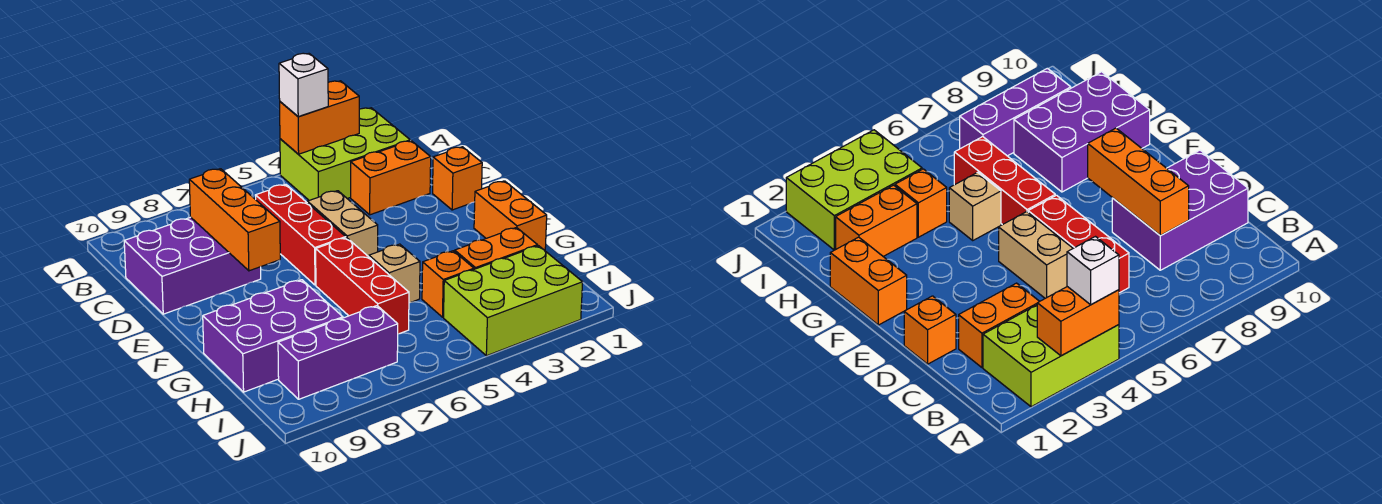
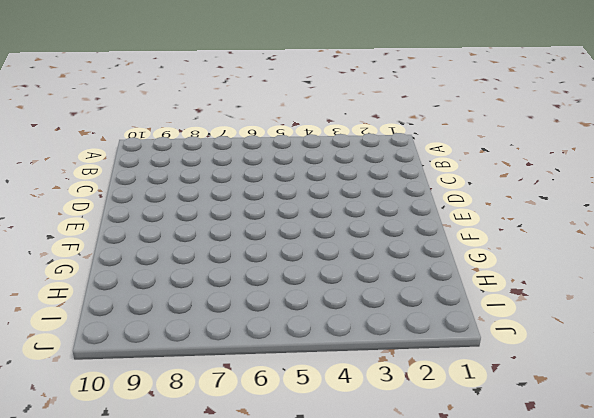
none -> lime 2x3 brick [280,108,410,200]
none -> orange 1x2 brick [351,141,431,215]
none -> red 1x3 brick [255,184,346,285]

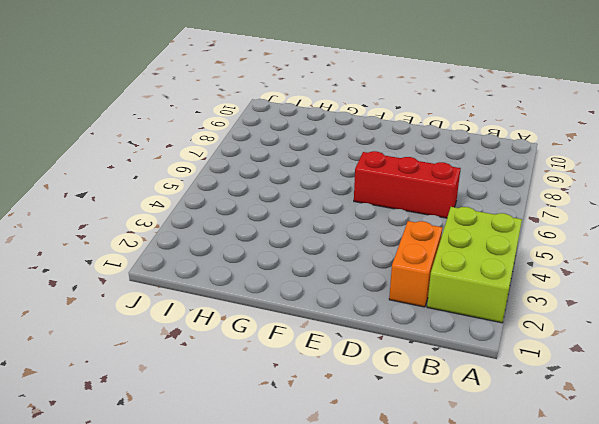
none -> purple 2x3 brick [124,217,261,314]
none -> orange 1x1 brick [433,147,482,210]
none -> tan 1x2 brick [307,191,378,257]

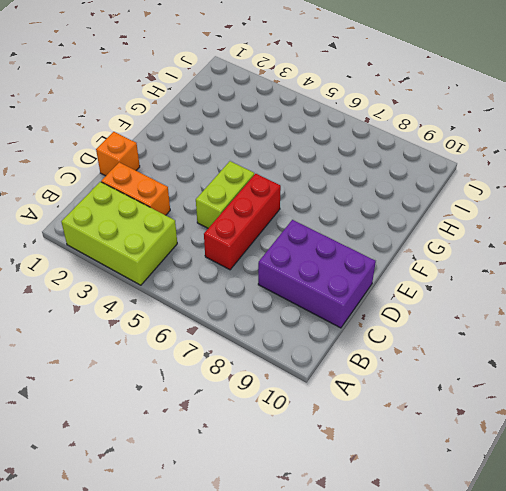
lime 1x2 brick [196,161,254,228] -> tan 1x2 brick [307,191,378,257]
none -> orange 1x2 brick [474,181,547,250]
none -> red 1x3 brick [316,238,409,334]
none -> tan 1x1 brick [369,244,420,303]

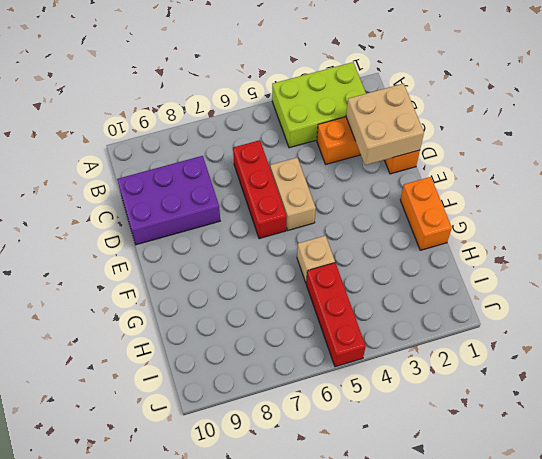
tan 2x2 brick [346,84,424,165] -> none
red 1x3 brick [306,263,366,367] -> red 1x3 brick moved to [316,238,409,334]
none -> purple 2x3 brick [203,280,343,392]
none -> orange 1x2 brick [455,228,537,269]
none -> orange 1x1 brick [422,251,474,317]

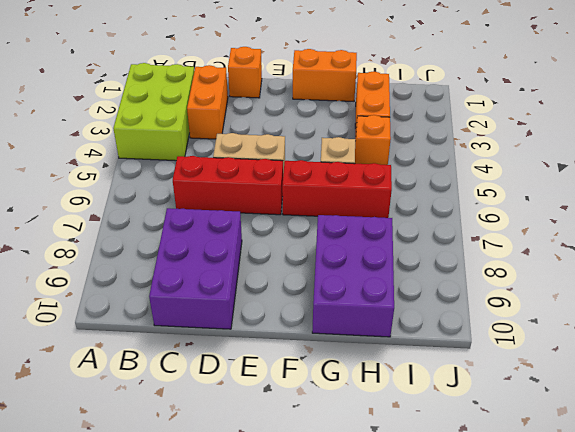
none -> lime 2x3 brick [444,246,583,356]
none -> purple 1x3 brick [278,306,398,399]
none -> orange 1x2 brick [280,81,359,154]

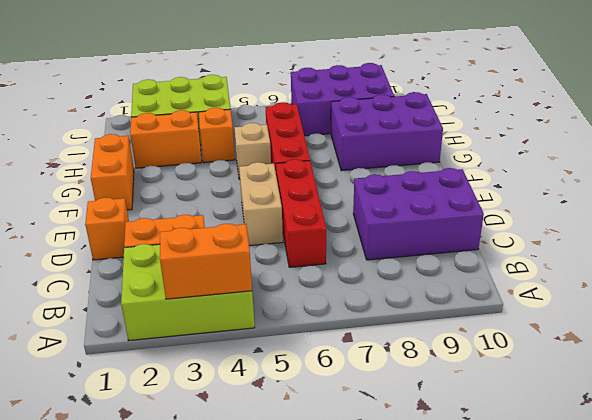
purple 2x3 brick [291,63,394,136] -> purple 1x3 brick [278,306,398,399]
none -> orange 1x3 brick [189,169,280,271]
none -> white 1x1 brick [279,53,328,117]

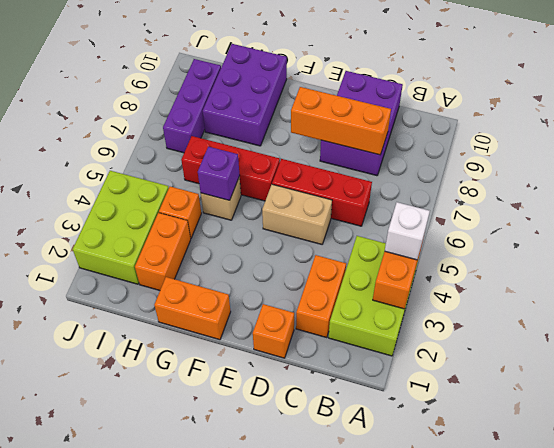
purple 1x1 brick [198,147,240,200] -> none

